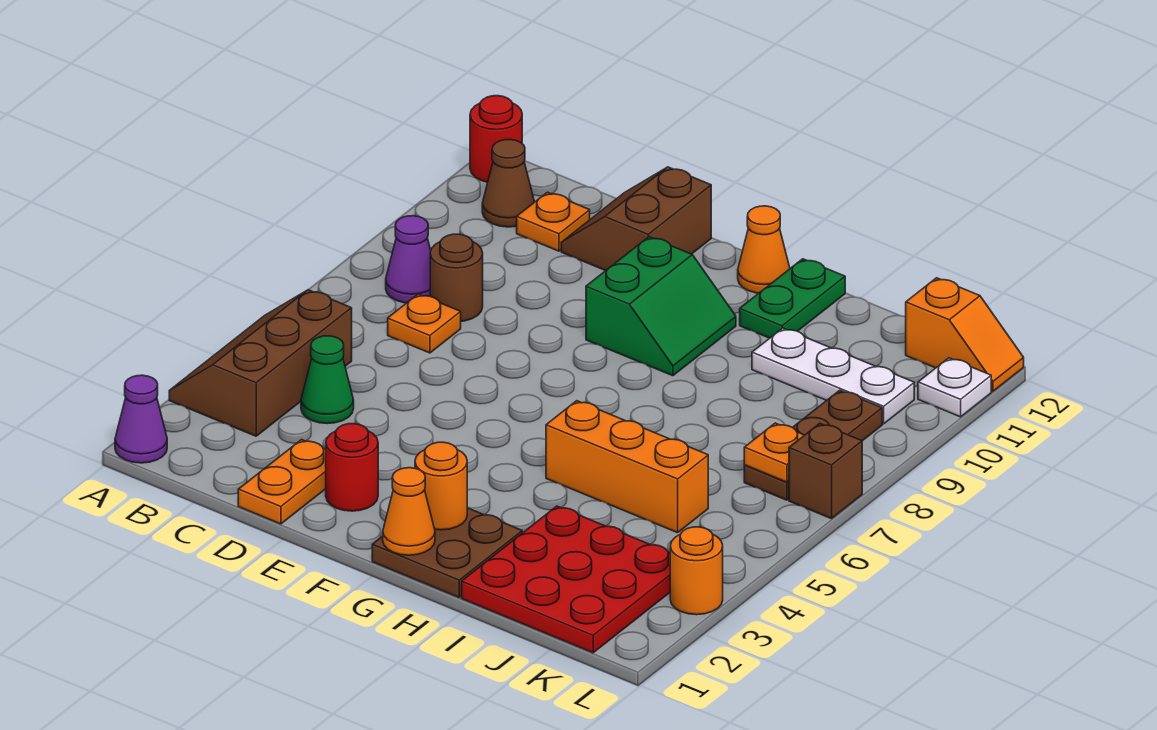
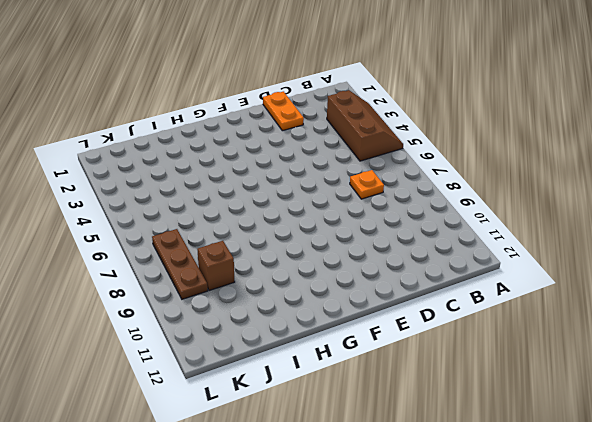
brown 1x1 brick [197,241,235,291] -> brown 1x1 brick moved to [789,424,862,519]
none -> purple 1x1 cone [115,375,167,463]
none -> red 1x1 round brick [470,96,522,182]
none -> purple 1x1 cone [386,216,431,303]

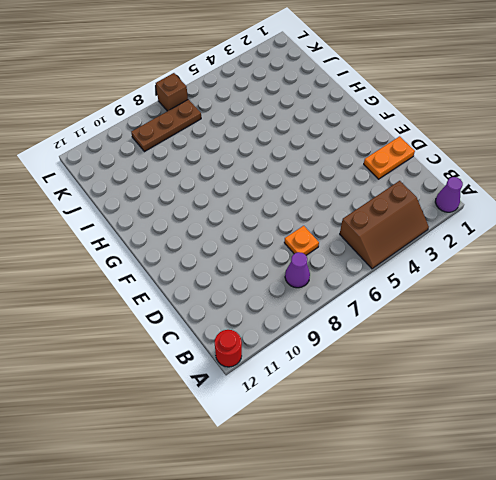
none -> brown 1x1 cone [482,139,534,227]
none -> green 1x1 cone [301,336,354,424]
none -> brown 1x1 round brick [430,234,483,321]

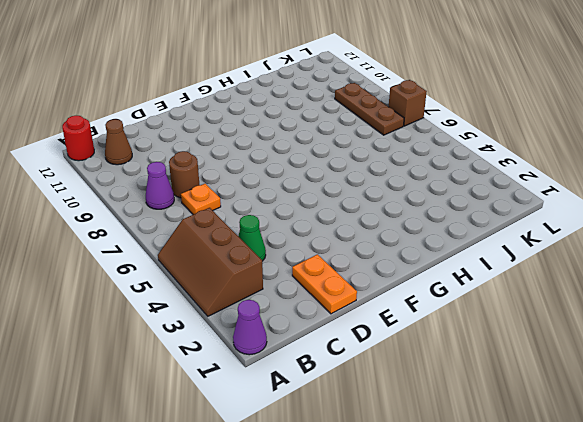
none -> orange 1x1 plate [517,192,590,251]
none -> brown 2x2 slope [561,167,711,271]
none -> red 1x1 round brick [326,424,378,511]

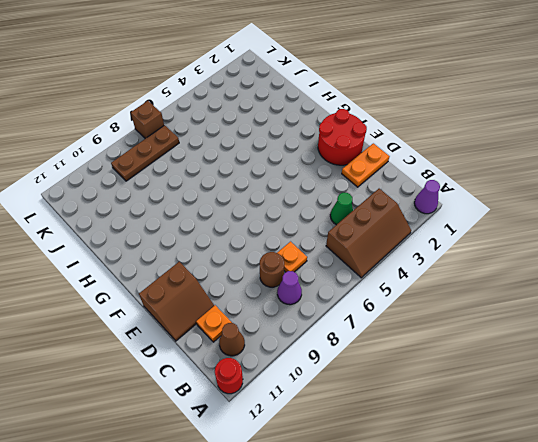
red 2x2 round brick [318,109,367,165] -> red 1x1 round brick [326,424,378,511]
none -> green 2x2 slope [586,237,736,376]
none -> brown 2x2 plate [372,508,522,597]
none -> orange 1x1 cone [738,206,790,293]

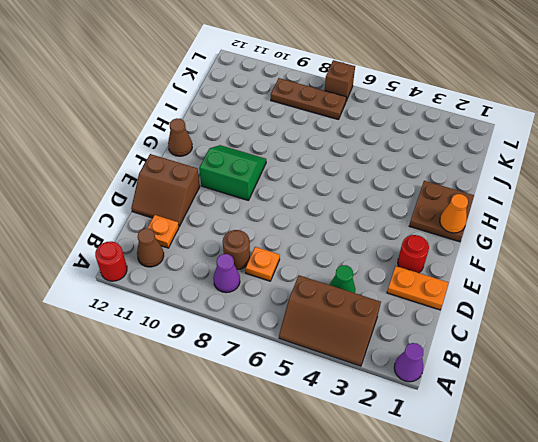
brown 1x1 cone [168,118,192,156] -> orange 1x1 cone [738,206,790,293]
none -> orange 1x3 brick [546,401,708,533]
none -> green 1x2 plate [740,259,845,338]
none -> red 3x3 plate [462,506,670,653]

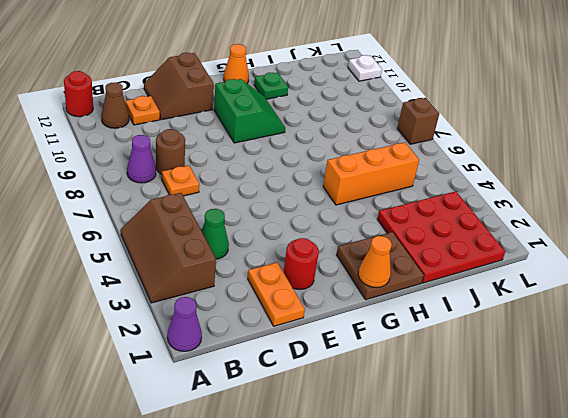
green 1x1 plate [254,73,288,99] -> green 1x2 plate [740,259,845,338]
none -> white 1x3 plate [752,328,914,424]
none -> brown 1x3 plate [744,390,882,500]
none -> orange 1x2 slope [906,278,1024,391]

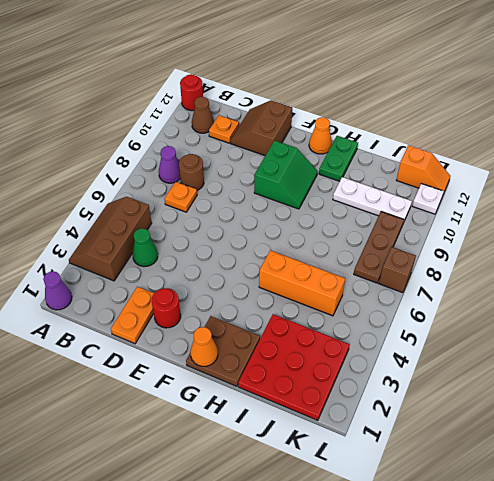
none -> orange 1x1 round brick [670,527,723,615]
none -> orange 1x1 round brick [415,442,467,530]
none -> orange 1x1 plate [744,423,804,482]

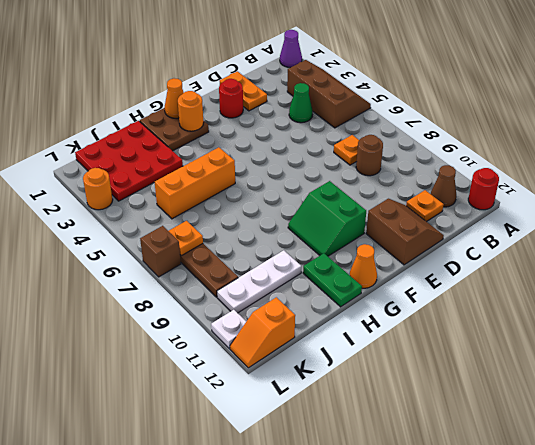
none -> purple 1x1 cone [386,216,431,303]

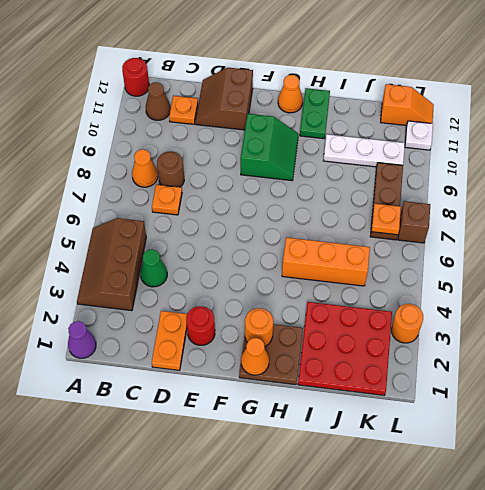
orange 1x1 cone [132,149,158,187] -> purple 1x1 cone [386,216,431,303]

